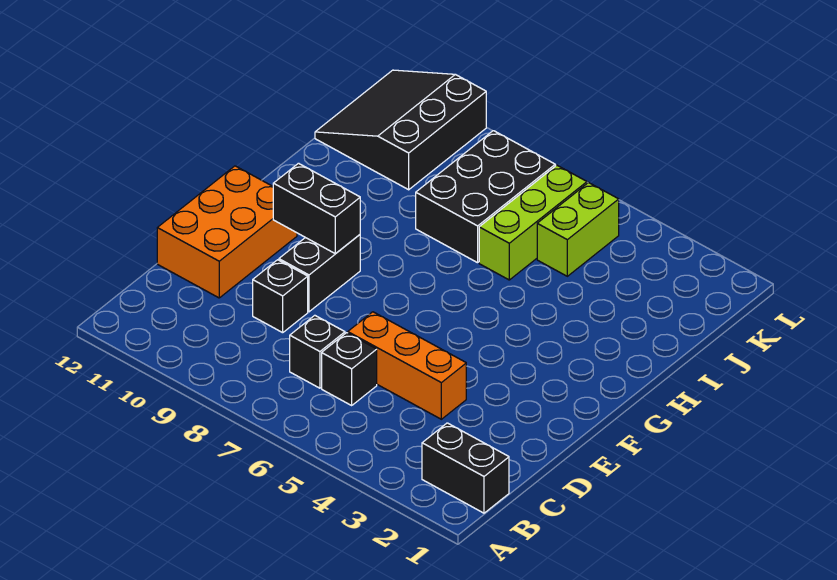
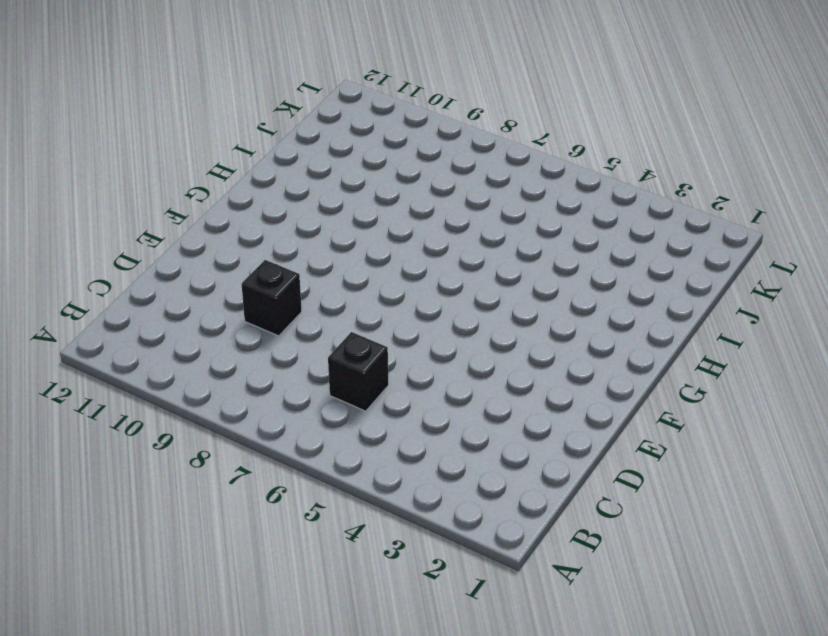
none -> black 1x2 brick [422,423,509,513]
none -> black 1x1 brick [290,315,345,388]
none -> orange 1x3 brick [348,312,466,419]

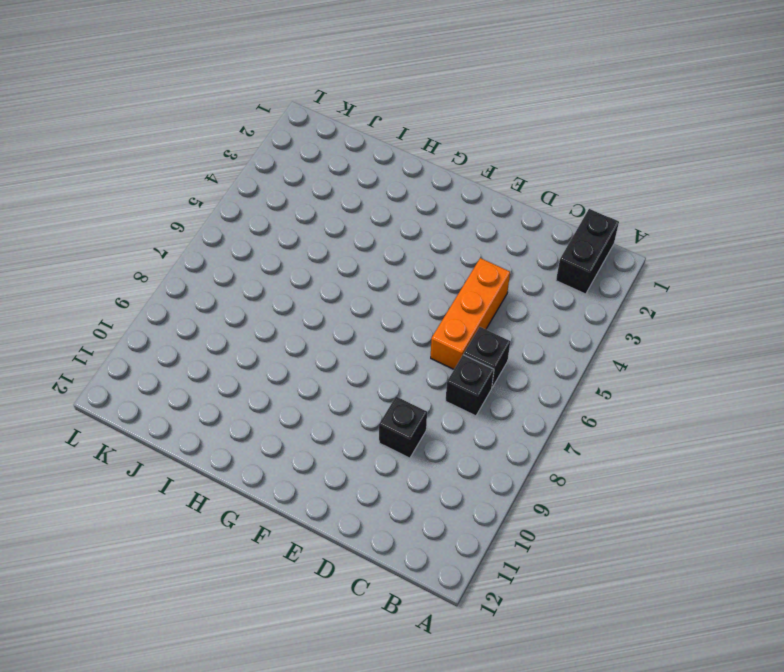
none -> orange 2x3 brick [157,166,297,298]
none -> black 1x2 brick [279,235,360,312]
none -> lime 1x3 brick [479,165,587,280]

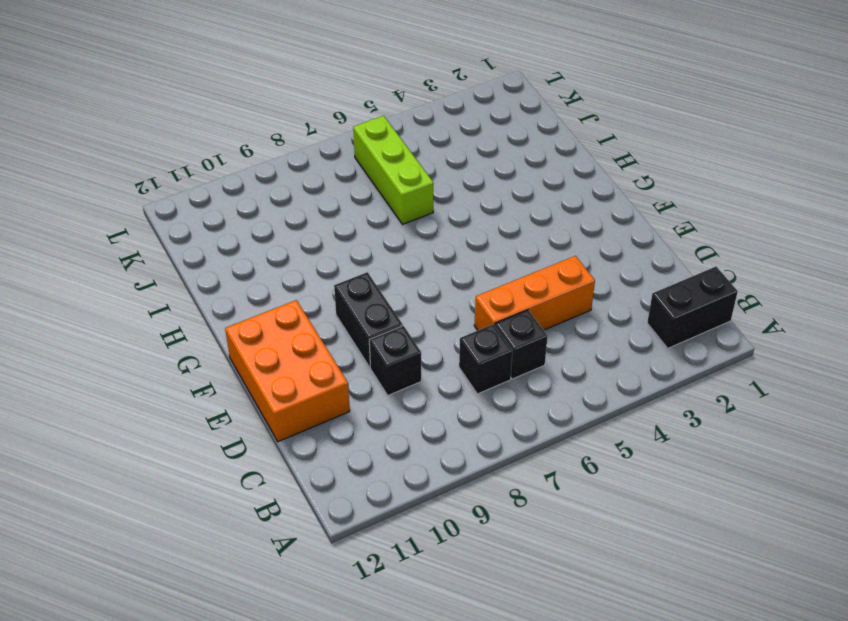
none -> black 2x3 brick [416,131,555,263]
none -> lime 1x2 brick [537,183,619,276]
none -> black 3x3 slope [315,70,486,190]

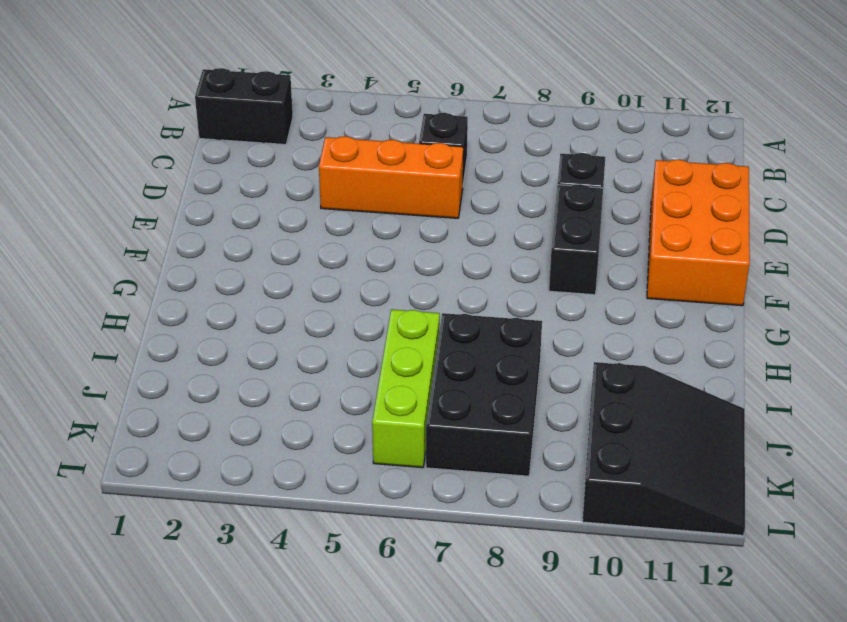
none -> black 1x1 brick [290,315,345,388]
none -> lime 1x2 brick [537,183,619,276]
none -> black 1x2 brick [273,163,360,254]

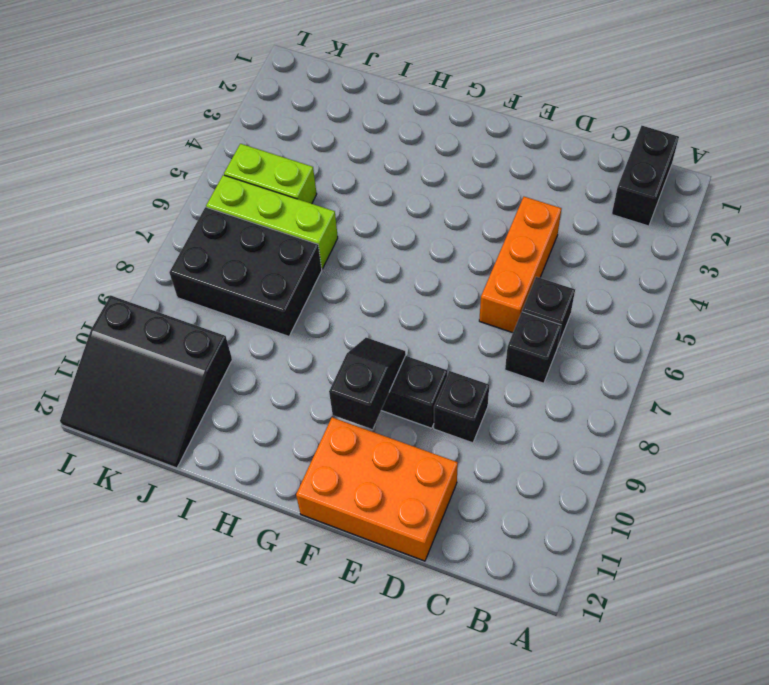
black 1x2 slope [329,338,406,429] -> black 1x2 brick [273,163,360,254]

